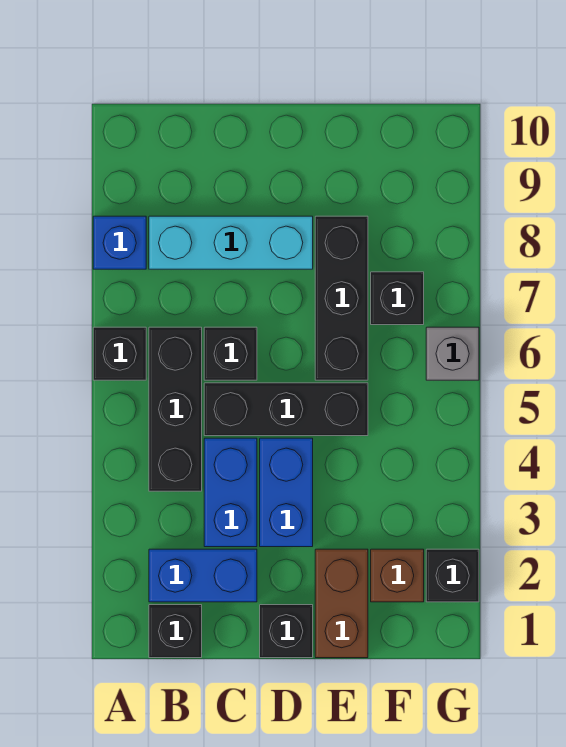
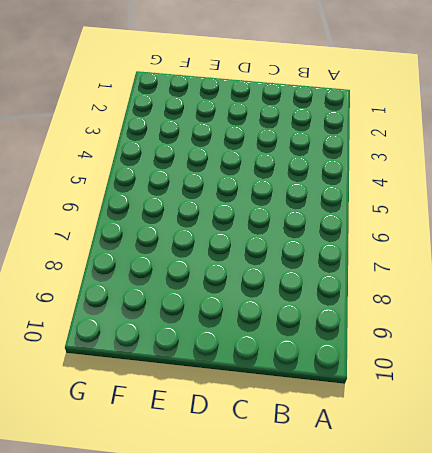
none -> black 1x1 brick [93,327,146,380]
none -> blue 1x1 brick [93,216,146,269]
none -> black 1x1 brick [149,605,202,658]

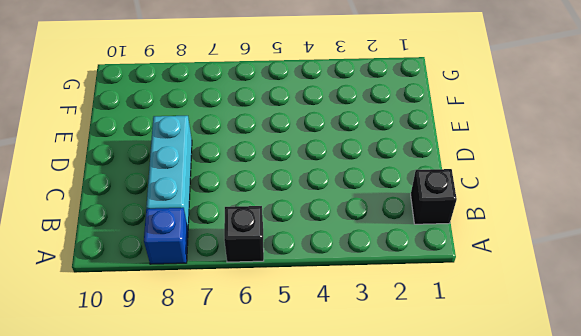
none -> blue 1x2 brick [149,549,257,602]
none -> black 1x3 brick [149,327,202,491]
none -> blue 1x2 brick [204,438,257,547]

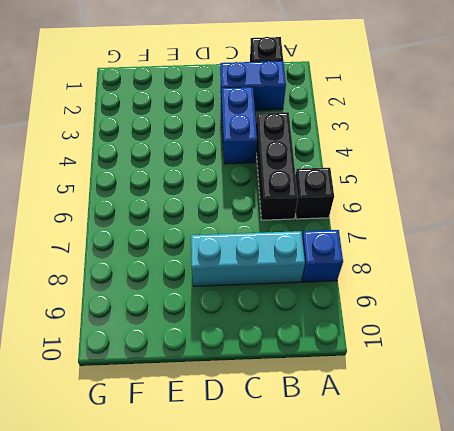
none -> black 1x3 brick [204,383,368,436]
none -> black 1x1 brick [204,327,257,380]
none -> black 1x1 brick [260,605,313,658]

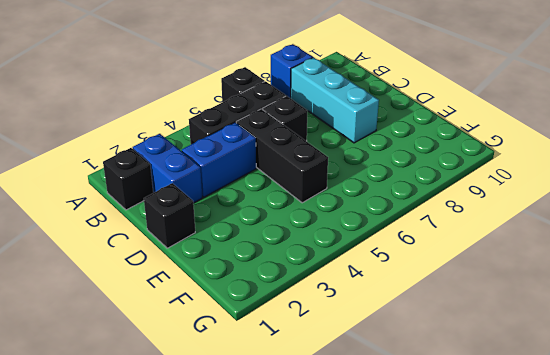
none -> blue 1x2 brick [260,438,313,547]
none -> brown 1x2 brick [315,549,368,658]
none -> black 1x3 brick [315,216,368,380]

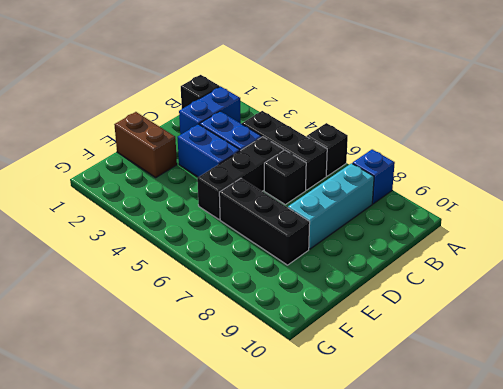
none -> black 1x1 brick [260,605,313,658]
none -> brown 1x1 brick [371,549,424,602]
none -> black 1x1 brick [371,272,424,325]

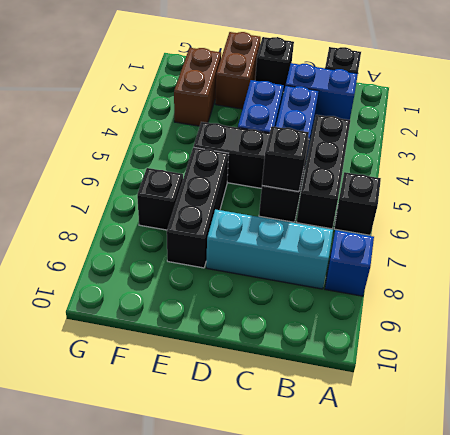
black 1x1 brick [262,126,309,192] -> black 1x1 brick moved to [426,549,479,602]
brown 1x2 brick [174,48,221,126] -> brown 1x1 brick [371,549,424,602]
none -> grey 1x1 brick [426,327,479,380]

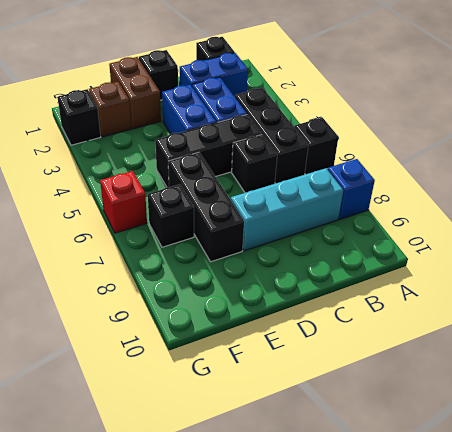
red 1x1 brick [100,171,147,233] -> grey 1x1 brick [426,327,479,380]

